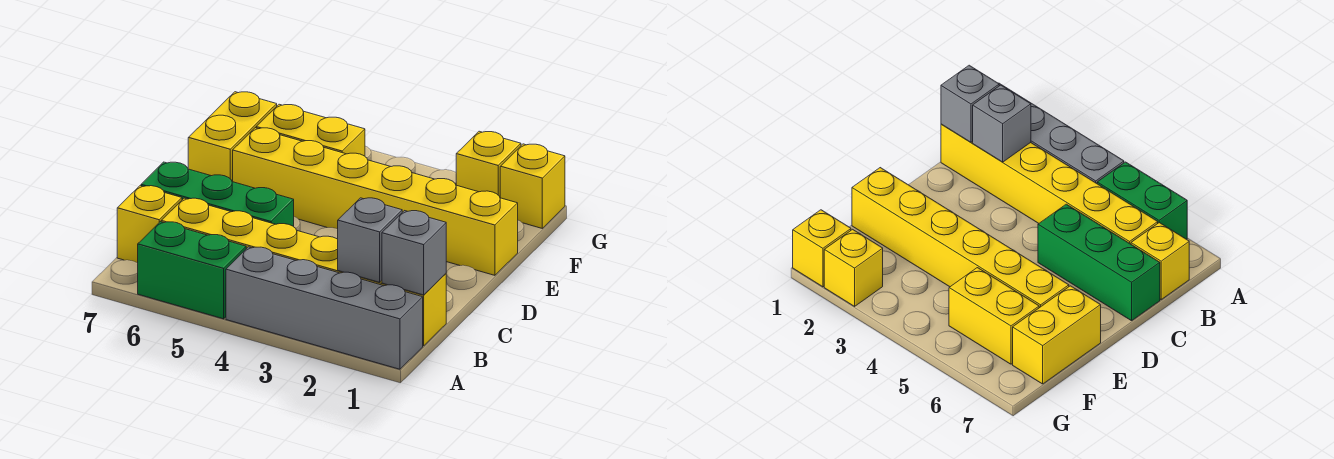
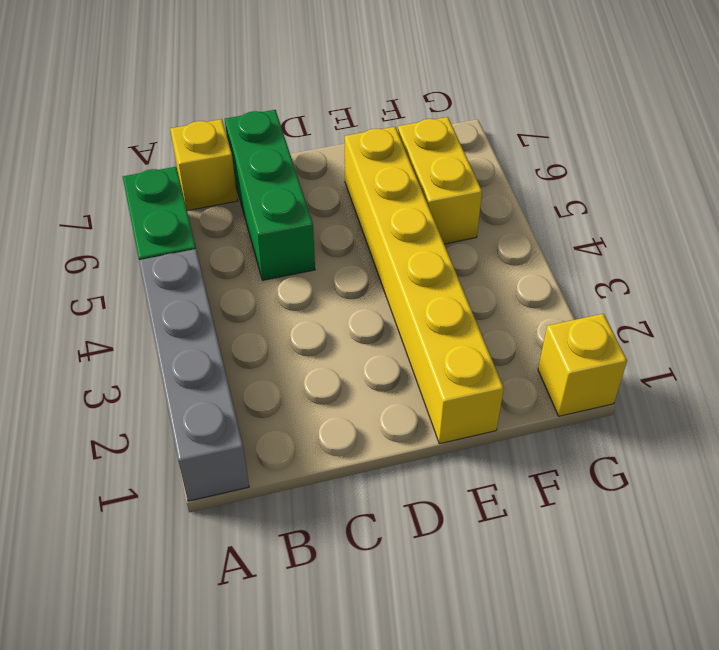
none -> yellow 1x6 brick [161,198,446,346]
none -> yellow 1x2 brick [188,92,277,182]
none -> yellow 1x1 brick [456,131,521,197]

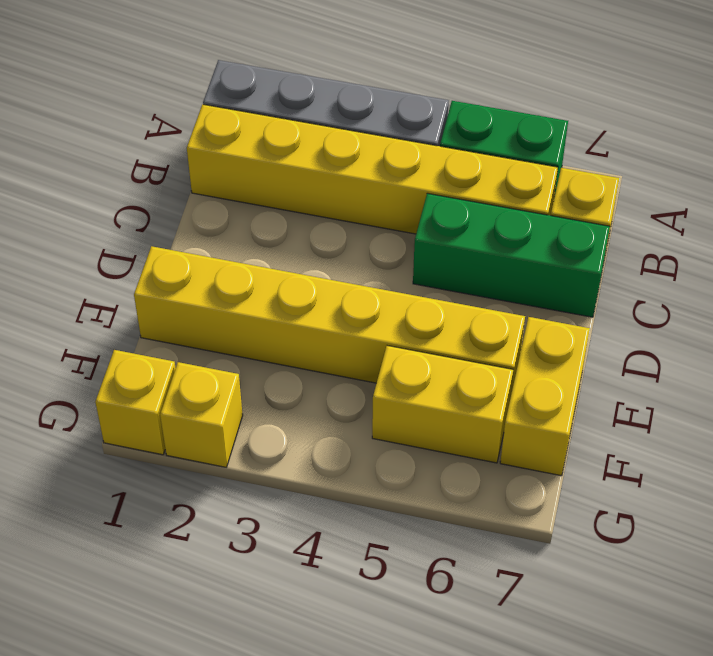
none -> grey 1x1 brick [382,211,446,295]
none -> grey 1x1 brick [338,198,402,282]

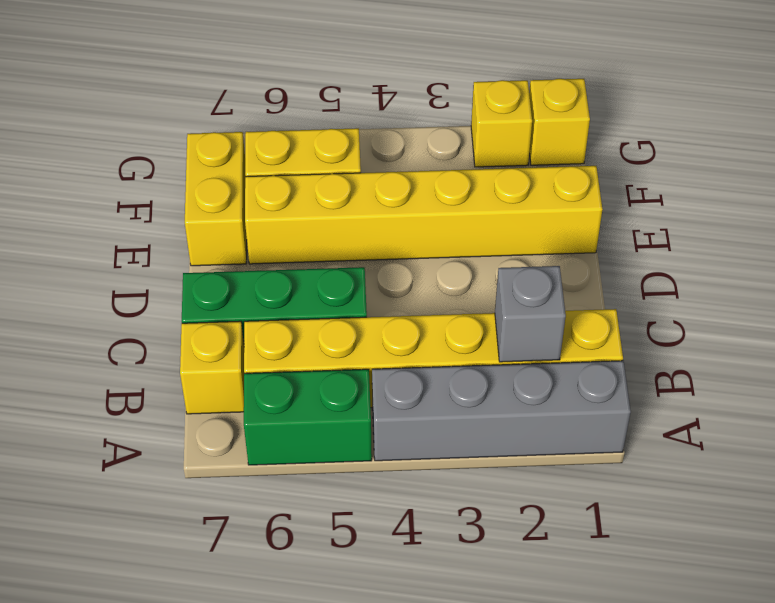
none -> grey 1x1 brick [382,211,446,295]

